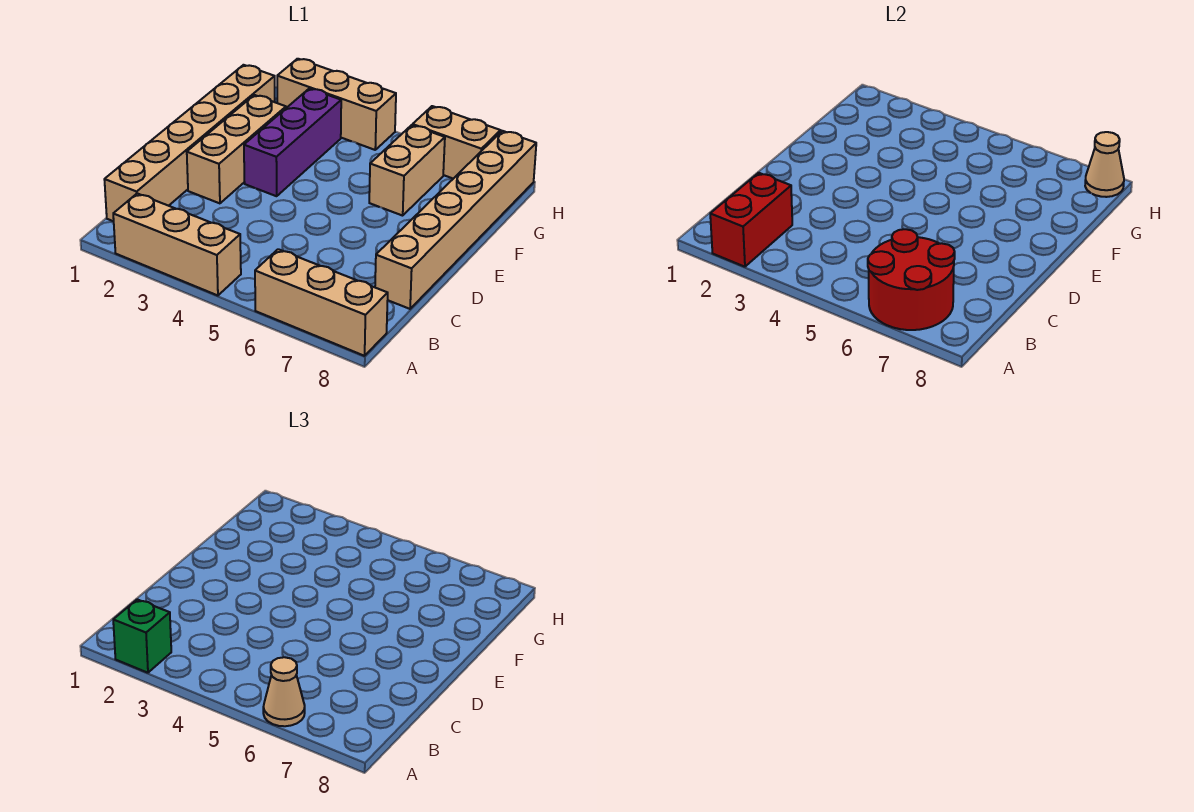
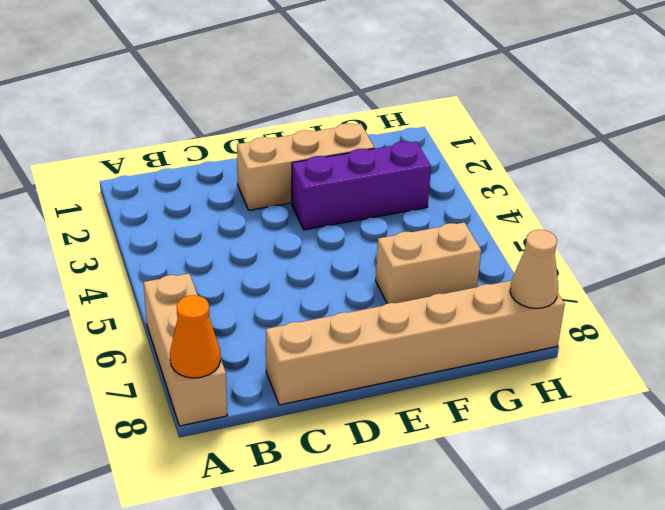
orange 1x1 cone [170,295,220,378] -> none
none -> tan 1x3 brick [113,193,241,295]
none -> tan 1x6 brick [104,65,275,221]
none -> tan 1x3 brick [277,59,396,150]

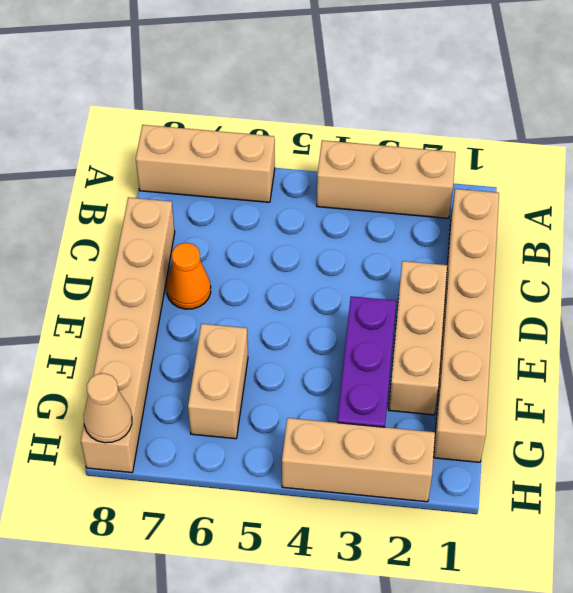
orange 1x1 cone [167,243,211,309] -> none
none -> tan 1x2 brick [413,106,501,179]
none -> red 1x2 brick [710,173,792,267]
none -> red 2x2 round brick [868,229,955,330]

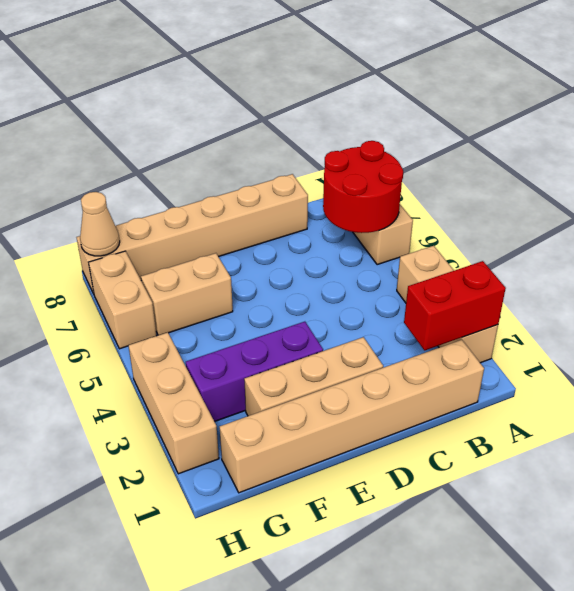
none -> green 1x1 brick [113,599,171,673]
none -> tan 1x1 cone [263,657,305,726]

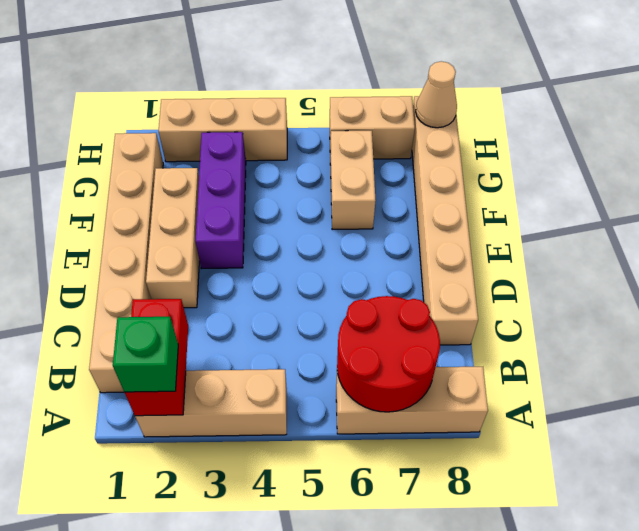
none -> tan 1x1 cone [263,657,305,726]

